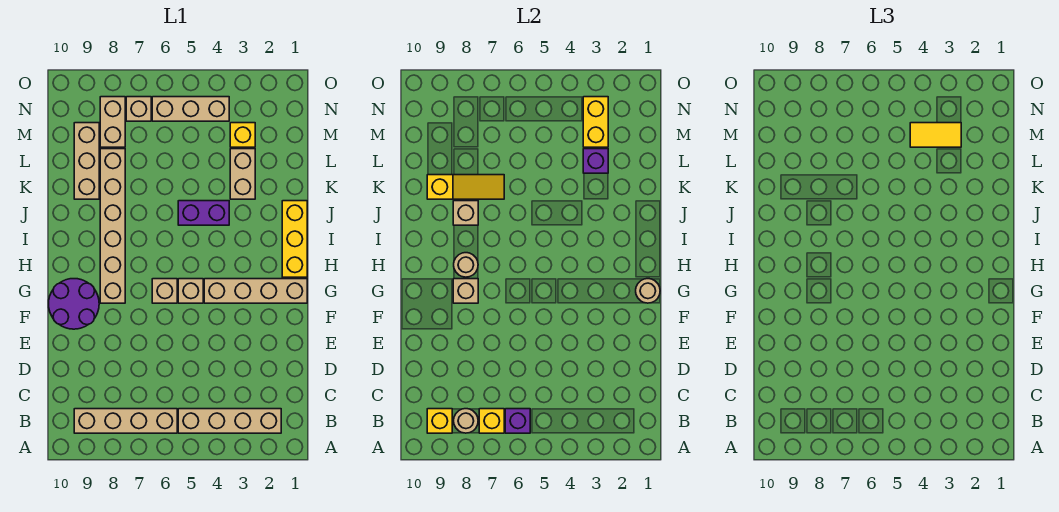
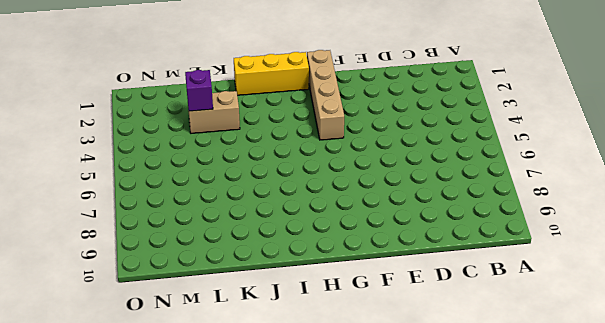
none -> tan 1x4 brick [178,409,281,433]
none -> tan 1x4 brick [74,409,177,433]
none -> purple 2x2 round brick [49,279,99,329]

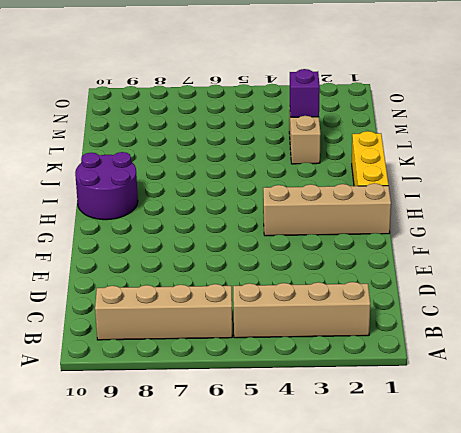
purple 2x2 round brick [75,152,138,220] -> purple 2x2 round brick moved to [49,279,99,329]
none -> tan 1x1 brick [178,279,203,303]
none -> tan 1x1 brick [152,279,177,303]
none -> tan 1x6 brick [100,149,125,303]

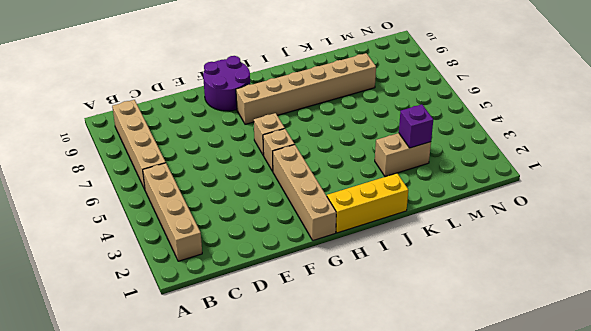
none -> purple 1x2 brick [178,201,229,225]
none -> tan 1x3 brick [74,123,99,199]
none -> yellow 1x1 brick [230,123,255,147]

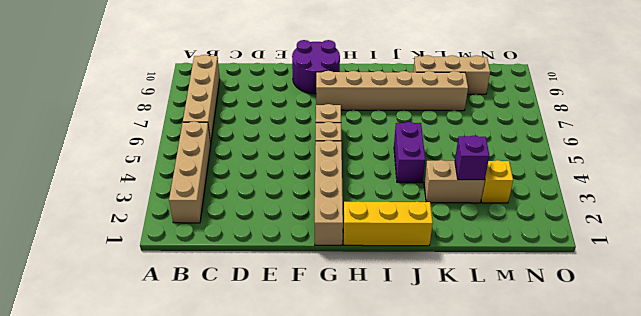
none -> tan 1x2 brick [100,97,125,147]
none -> tan 1x3 brick [152,97,229,121]
none -> tan 1x1 brick [126,97,151,121]

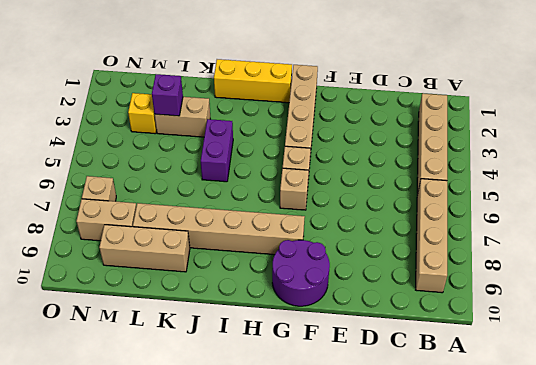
none -> tan 1x3 brick [152,97,229,121]
none -> purple 1x1 brick [505,409,530,433]
none -> yellow 1x1 brick [479,409,504,433]

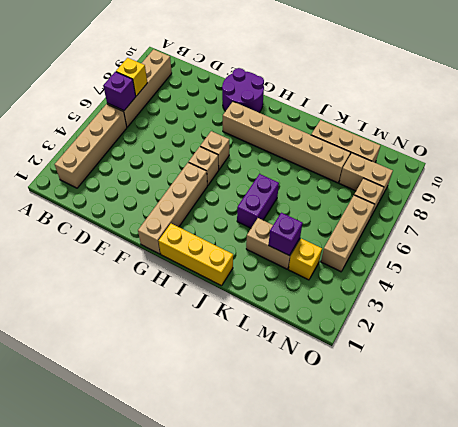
none -> tan 1x1 round brick [454,409,478,433]
none -> yellow 1x1 brick [427,409,452,433]
none -> tan 1x1 round brick [636,279,660,303]

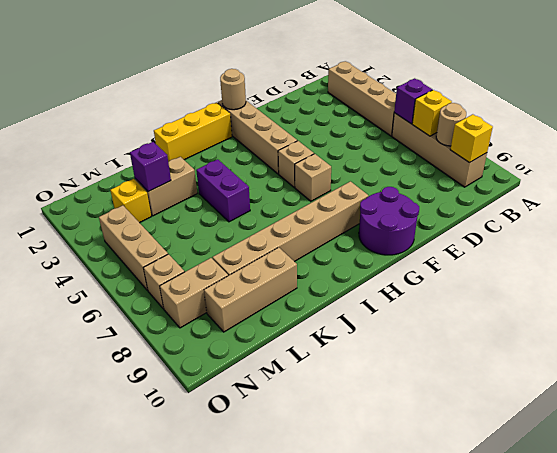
none -> tan 1x1 brick [453,279,478,303]
none -> tan 1x1 round brick [454,253,478,277]
none -> tan 1x1 brick [453,201,478,225]

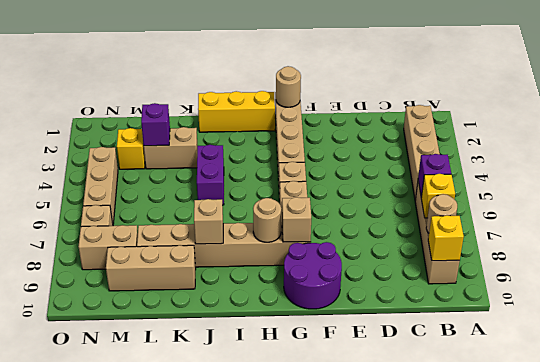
none -> yellow 1x3 slope [427,175,504,199]
none -> yellow 1x2 brick [583,97,608,147]
none -> yellow 1x2 tile [910,123,961,147]

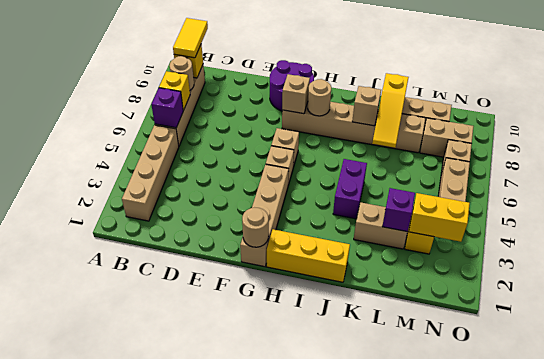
yellow 1x2 tile [173,18,208,58] -> yellow 1x2 tile moved to [910,123,961,147]

